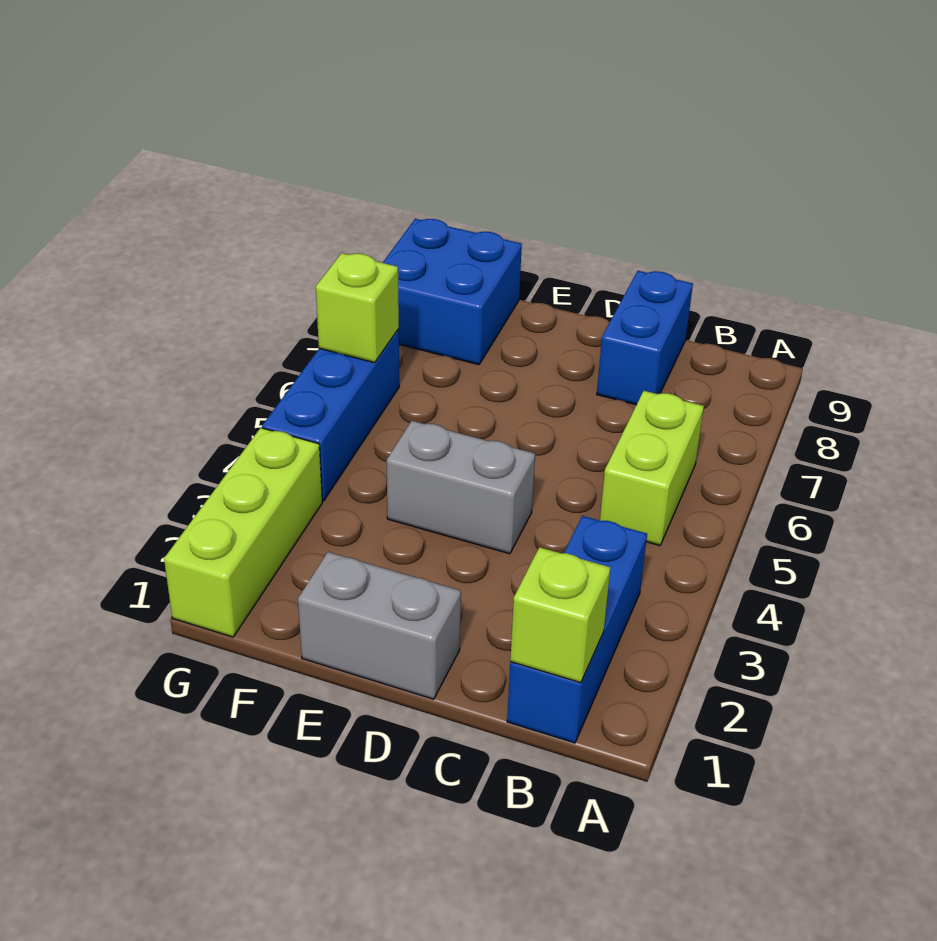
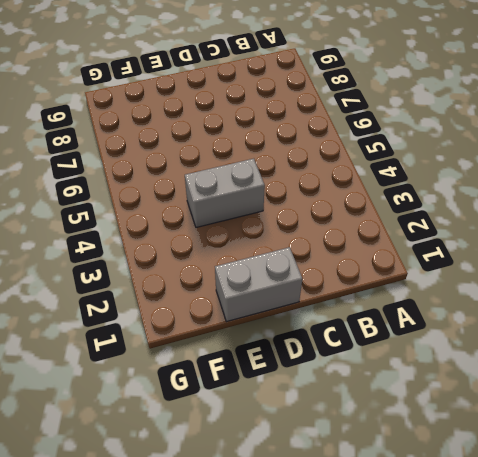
none -> blue 1x3 brick [507,516,647,743]
none -> lime 1x2 brick [600,391,704,546]

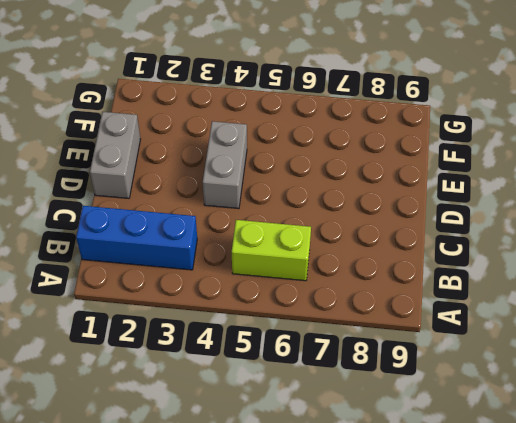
none -> blue 1x2 brick [597,271,693,405]
none -> blue 2x2 brick [383,219,522,365]

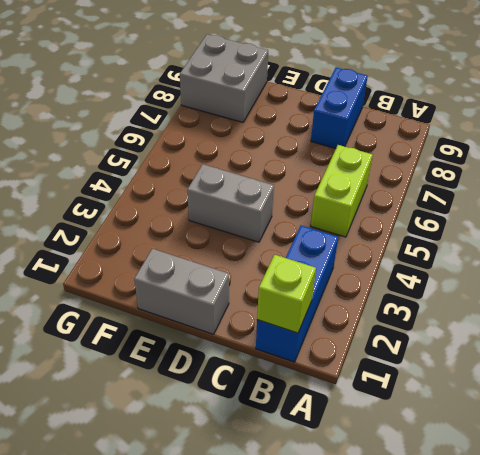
grey 2x2 brick [180,34,268,122] -> blue 2x2 brick [383,219,522,365]
none -> lime 1x3 brick [164,428,322,637]
none -> blue 1x3 brick [262,329,399,501]

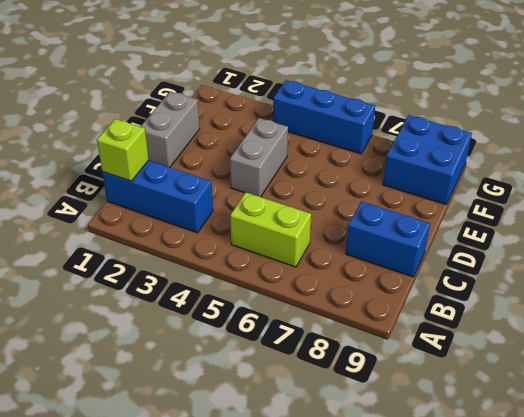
none -> lime 1x3 brick [164,428,322,637]
none -> lime 1x1 brick [316,253,399,363]

